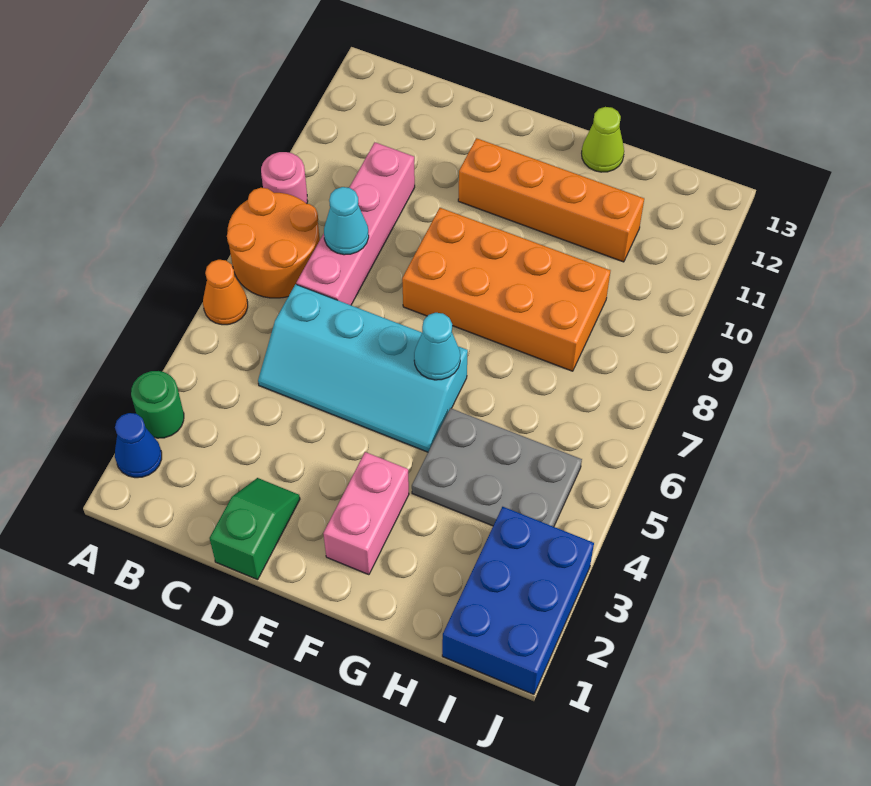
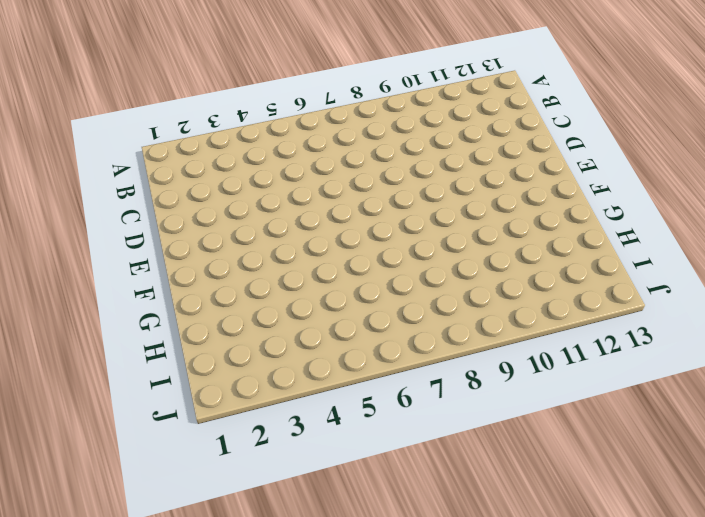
none -> blue 1x1 cone [115,413,162,478]
none -> green 1x1 round brick [131,371,184,438]
none -> orange 1x1 cone [203,260,248,325]

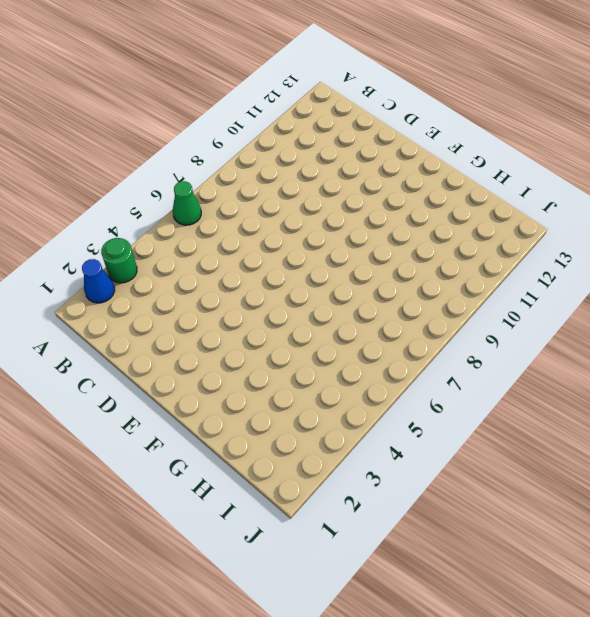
green 1x1 cone [173,181,201,225] -> orange 1x1 cone [203,260,248,325]
none -> orange 2x2 round brick [227,188,320,298]
none -> pink 1x1 round brick [261,152,308,204]
none -> cyan 2x4 slope [258,284,468,452]

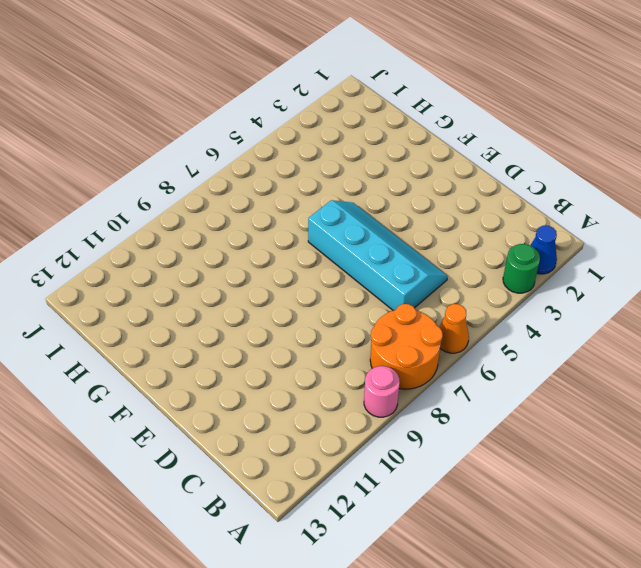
none -> pink 1x4 brick [296,142,415,305]
none -> green 1x2 slope [210,478,300,580]
none -> orange 2x4 brick [402,208,611,371]

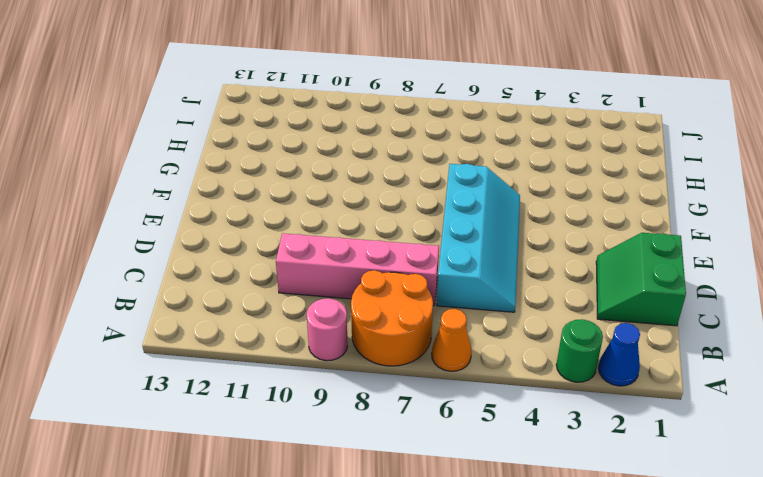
green 2x2 slope [596,233,686,326] -> green 1x2 slope [210,478,300,580]
none -> orange 2x4 brick [402,208,611,371]
none -> orange 1x4 brick [458,138,644,262]
none -> pink 1x2 brick [323,452,409,575]

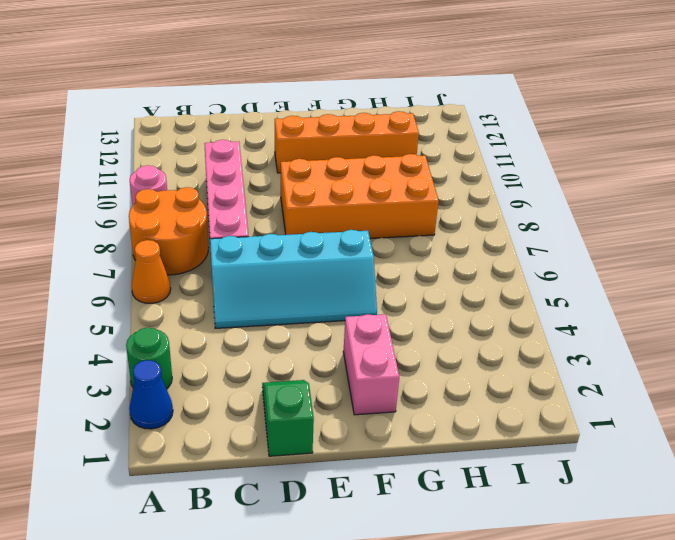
none -> grey 2x3 plate [412,408,582,527]
none -> lime 1x1 cone [582,107,624,172]
none -> blue 2x3 brick [442,507,594,694]

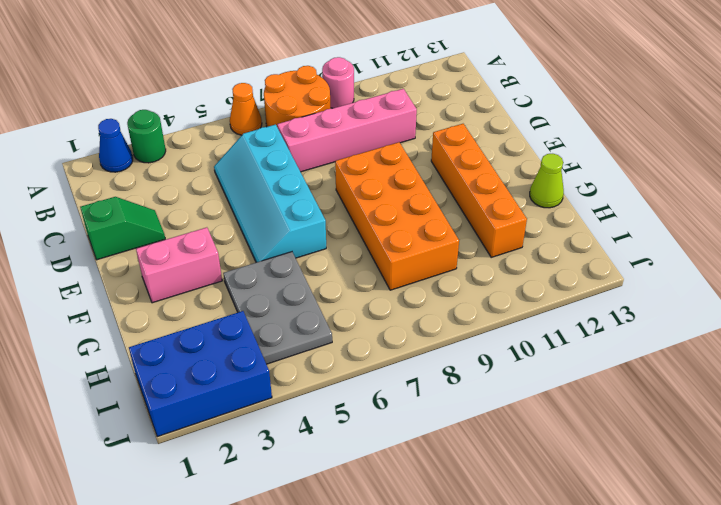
none -> cyan 1x1 cone [324,187,369,255]
none -> cyan 1x1 cone [414,313,460,380]

